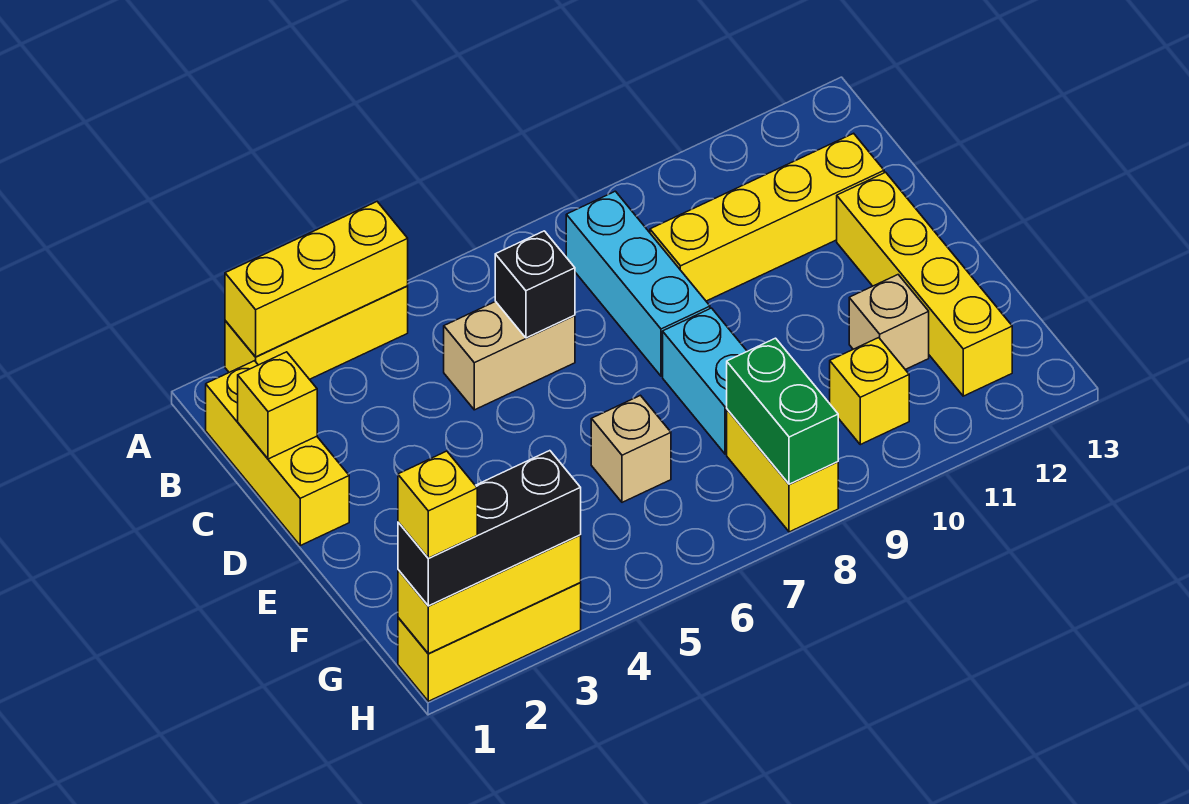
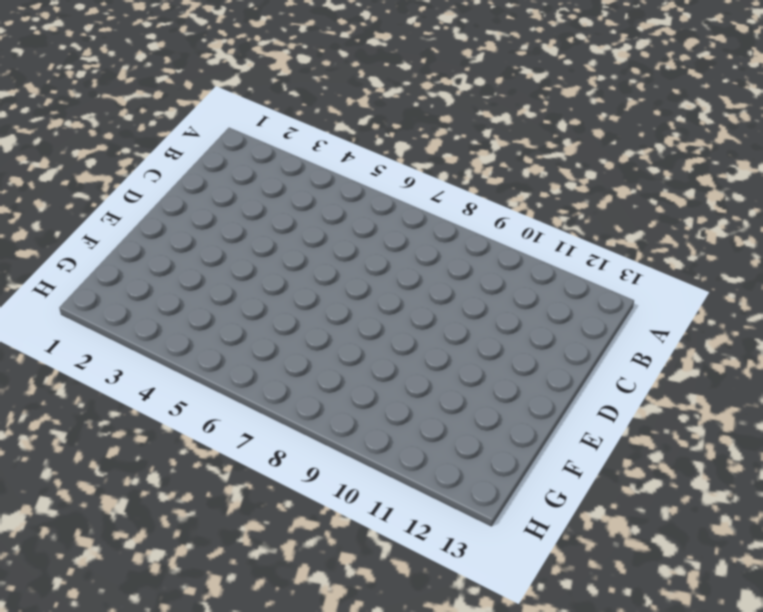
none -> yellow 1x3 brick [225,286,408,379]
none -> yellow 1x3 brick [206,361,349,546]
none -> cyan 1x3 brick [566,191,710,376]

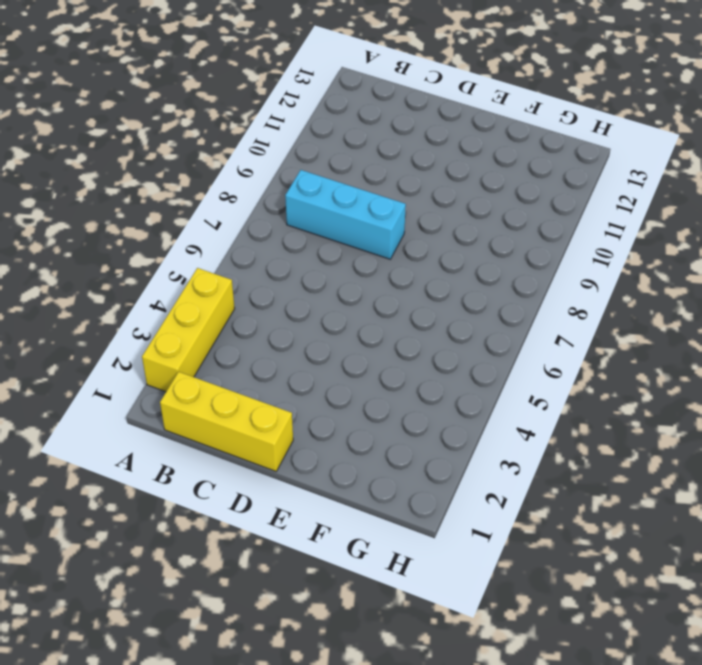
none -> tan 1x2 brick [444,301,575,410]
none -> yellow 1x4 brick [650,133,884,301]
none -> yellow 1x4 brick [837,172,1012,396]

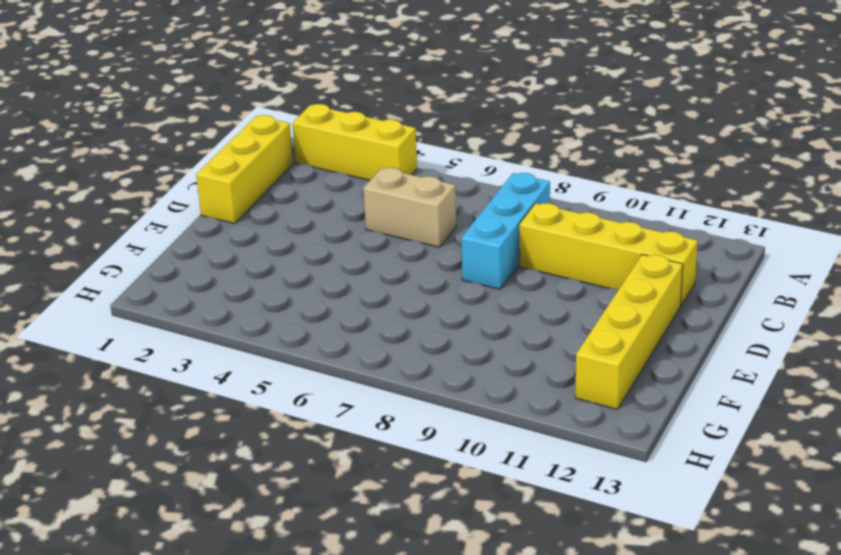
none -> cyan 1x2 brick [663,308,747,454]
none -> tan 1x1 brick [591,395,671,502]
none -> tan 1x1 brick [849,275,929,370]

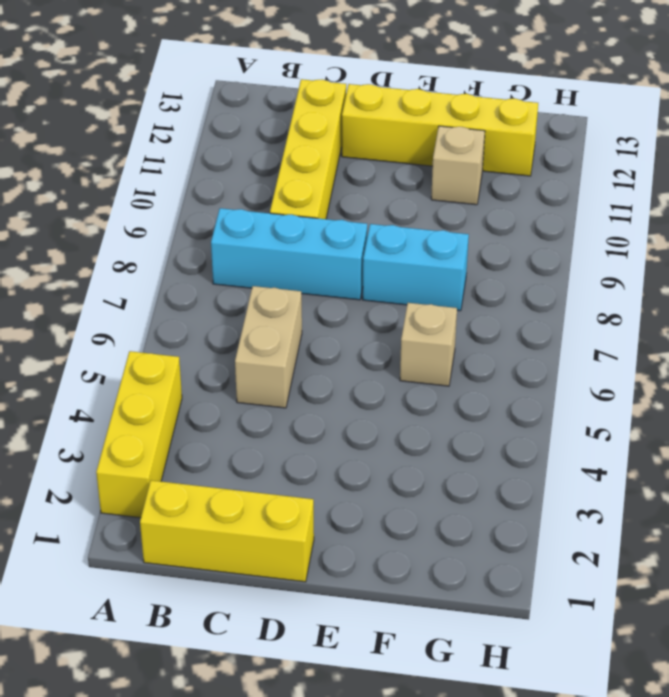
none -> yellow 1x2 brick [727,409,838,532]
none -> yellow 1x1 brick [830,338,909,445]
none -> yellow 1x3 brick [398,583,581,701]

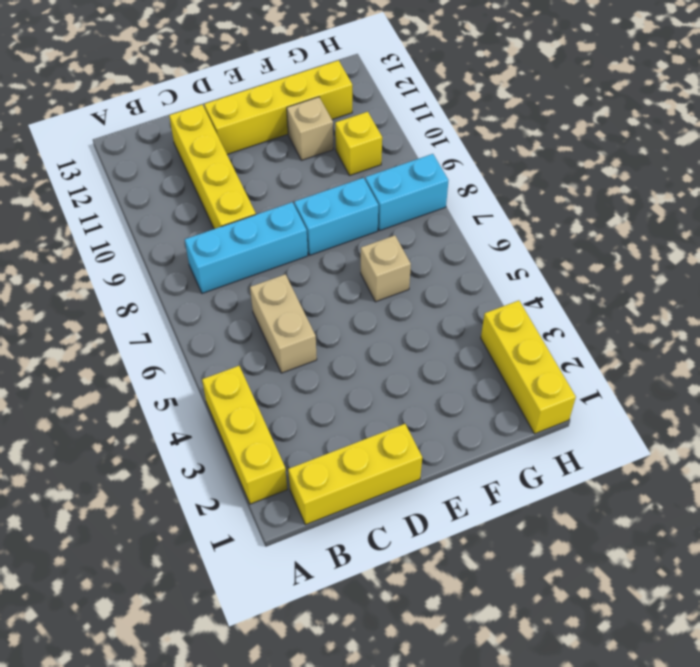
cyan 1x2 brick [365,154,449,231] -> yellow 1x2 brick [727,409,838,532]
none -> yellow 1x3 brick [225,202,408,357]
none -> yellow 1x1 brick [238,352,317,459]
none -> black 1x1 brick [495,231,575,338]

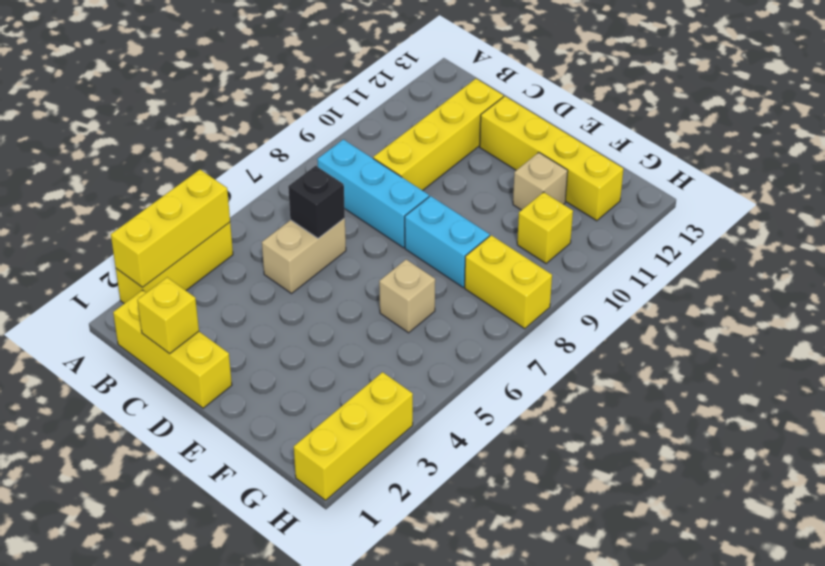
none -> green 1x2 brick [727,338,838,484]
none -> yellow 1x3 brick [398,535,581,654]
none -> black 1x3 brick [398,451,581,606]

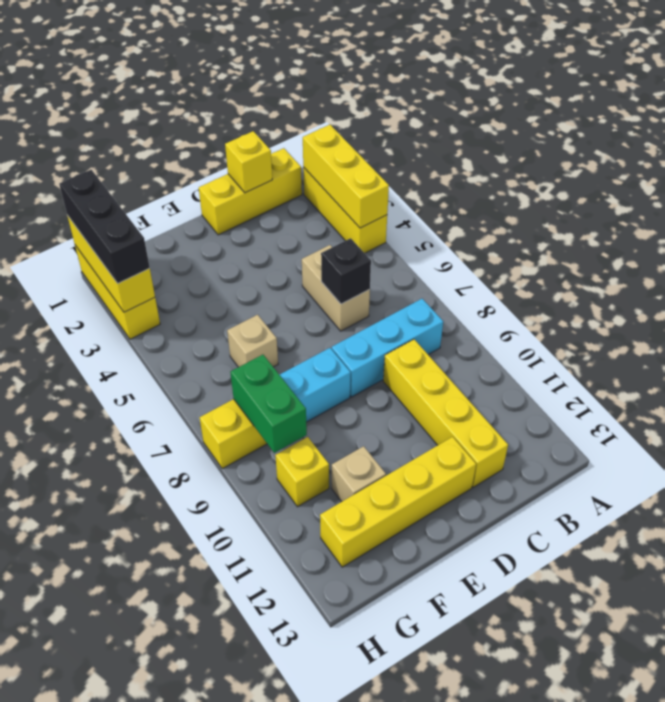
green 1x2 brick [230,355,307,453] -> green 1x2 brick turned to [727,338,838,484]
none -> yellow 1x1 brick [398,451,477,558]

